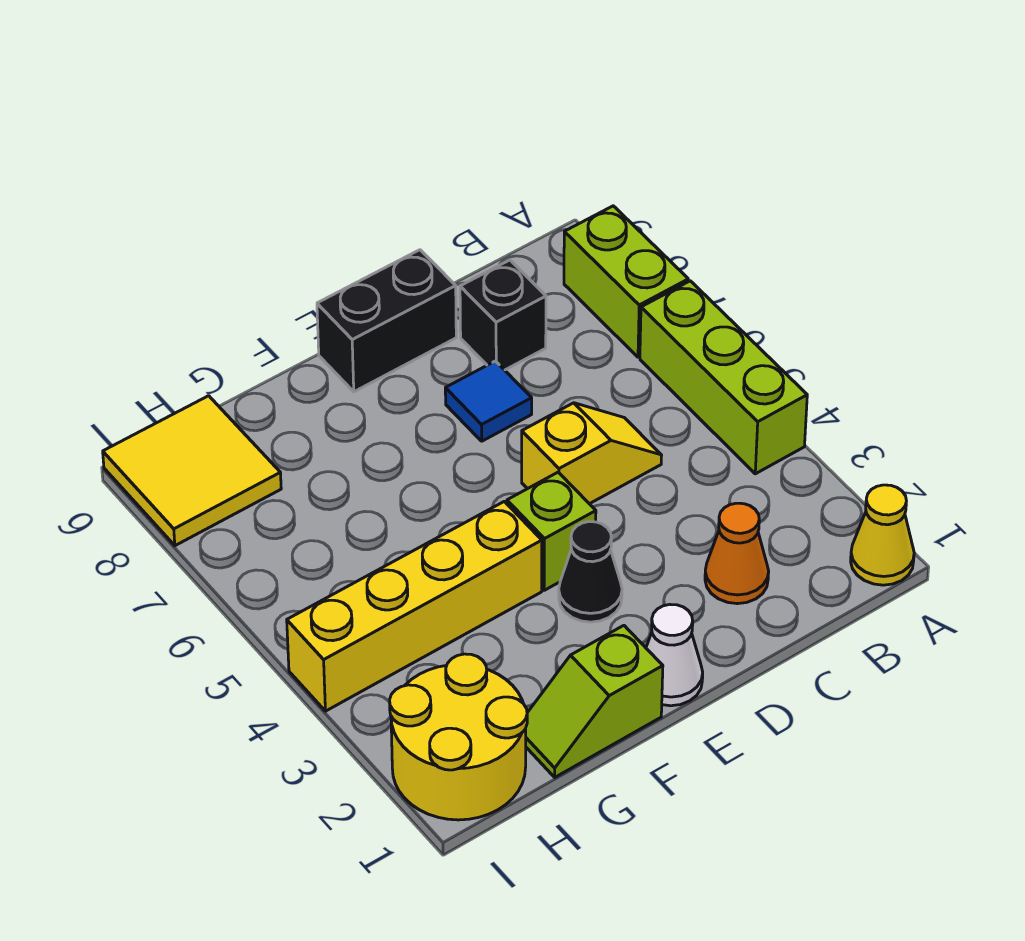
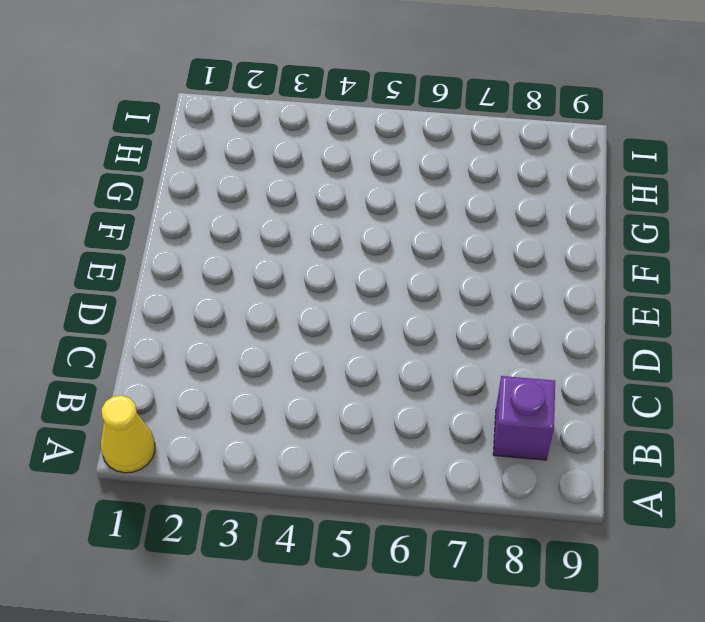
purple 1x1 brick [493,376,555,460] -> none
none -> lime 1x3 brick [640,281,807,474]
none -> lime 1x2 brick [564,206,688,357]
none -> orange 1x1 cone [705,503,769,604]

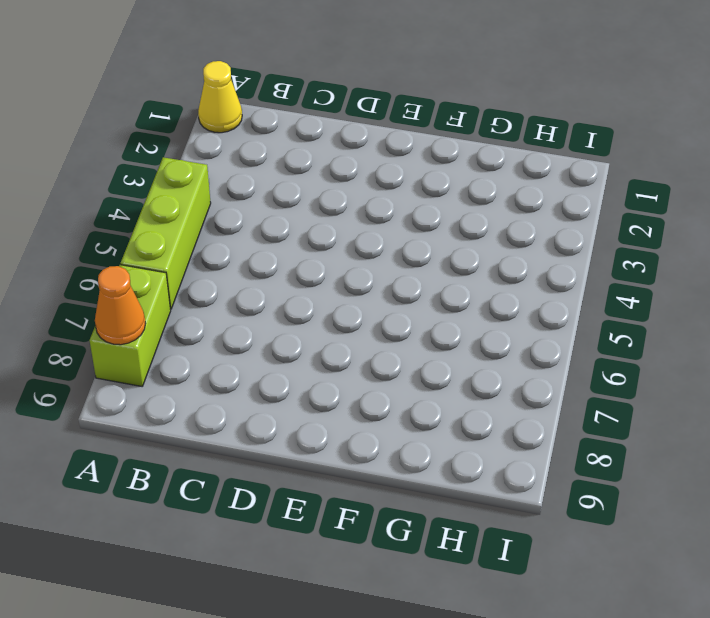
orange 1x1 cone [95,266,145,345] -> orange 1x1 cone moved to [705,503,769,604]
none -> yellow 1x2 slope [522,403,662,504]
none -> black 1x1 brick [460,260,546,370]
none -> blue 1x1 tile [445,361,532,441]

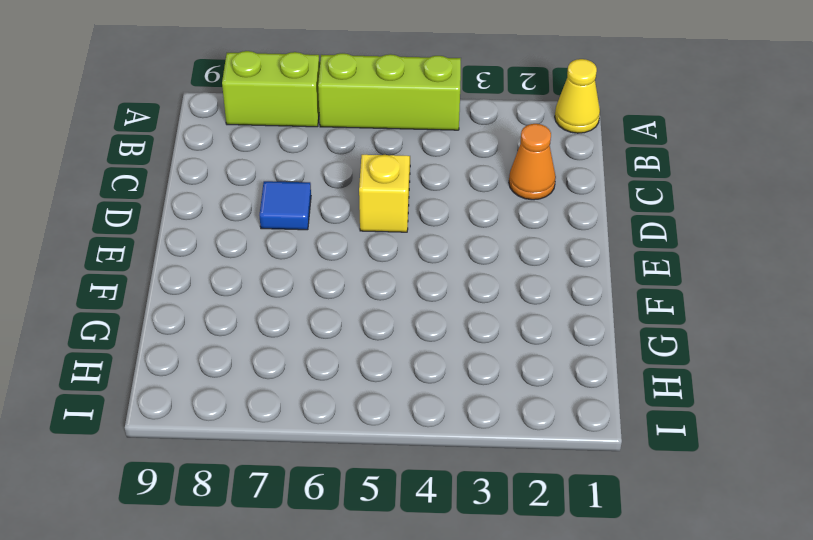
none -> black 1x1 brick [460,260,546,370]
none -> black 1x2 brick [317,250,456,392]
none -> white 1x1 cone [646,605,703,706]

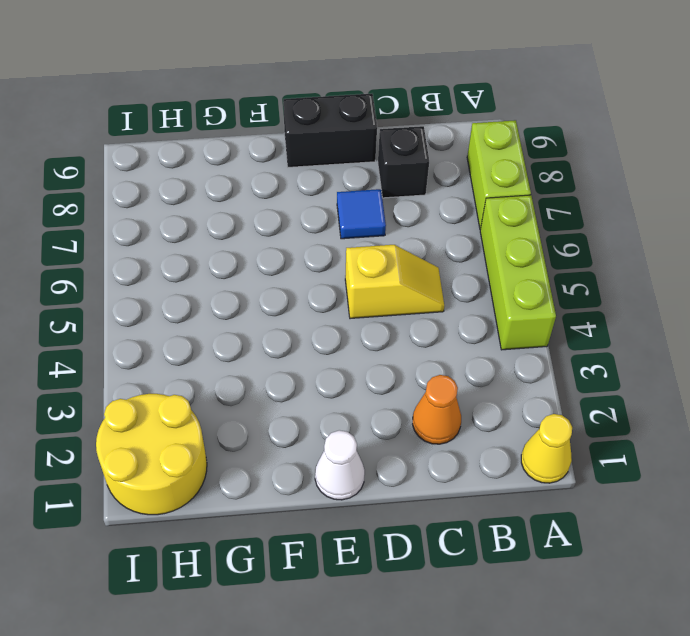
none -> black 1x1 cone [559,522,622,622]
none -> lime 1x1 brick [507,472,596,590]
none -> lime 1x2 slope [526,626,663,777]

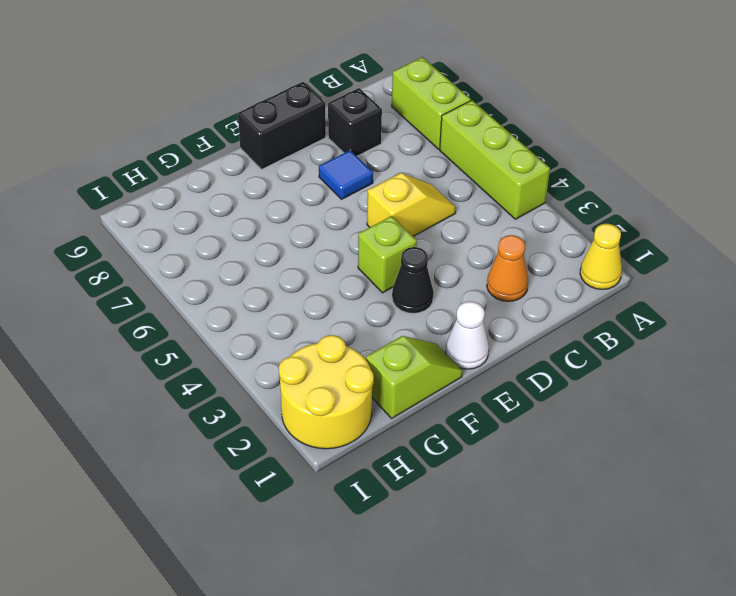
lime 1x2 slope [366,336,463,418] -> lime 1x2 slope turned to [526,626,663,777]
none -> yellow 1x4 brick [287,501,542,711]
none -> yellow 2x2 tile [103,396,281,546]

